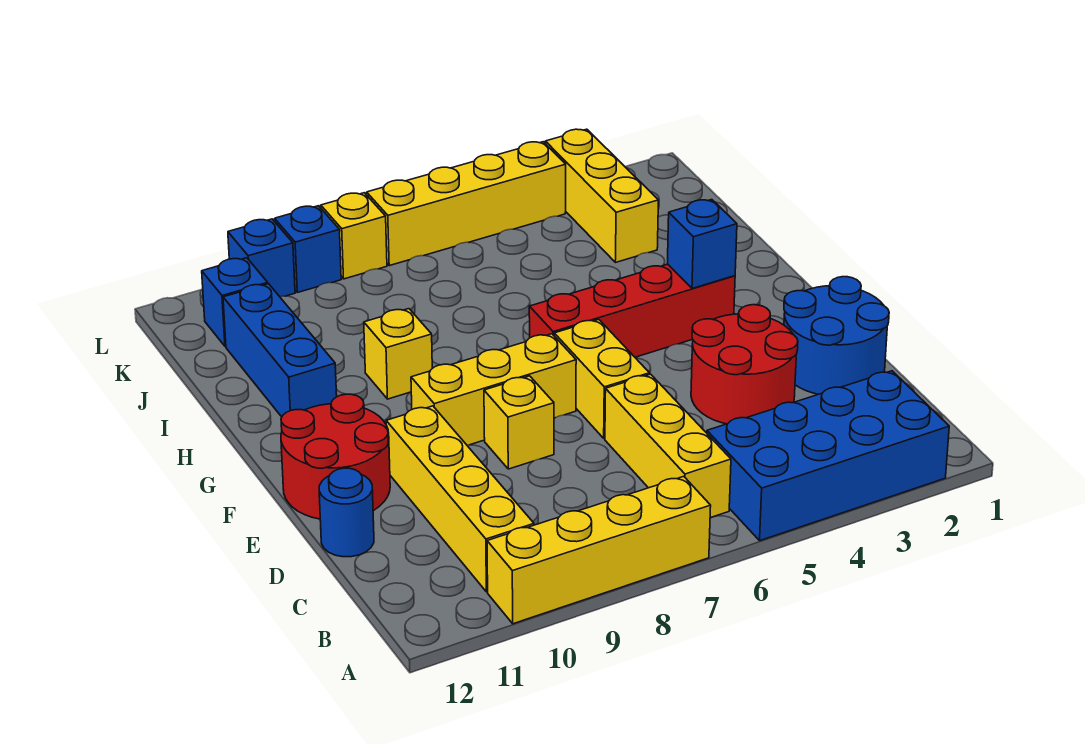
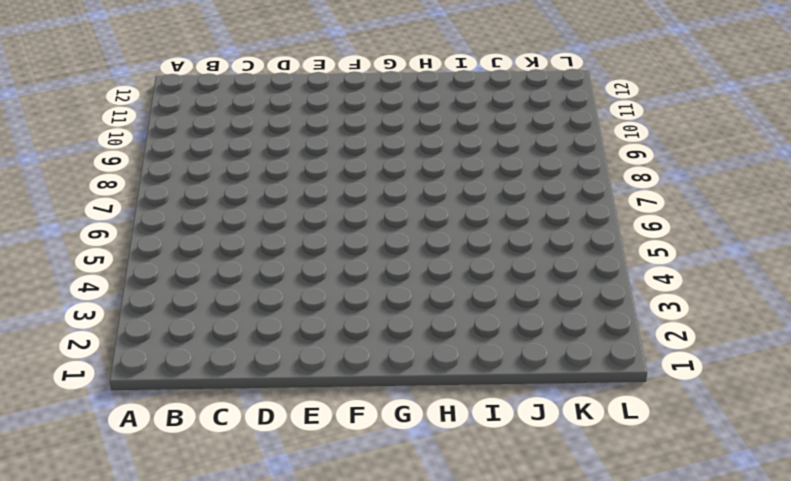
none -> blue 2x4 brick [707,371,949,541]
none -> yellow 1x4 brick [487,476,711,624]
none -> yellow 1x3 brick [605,374,731,518]

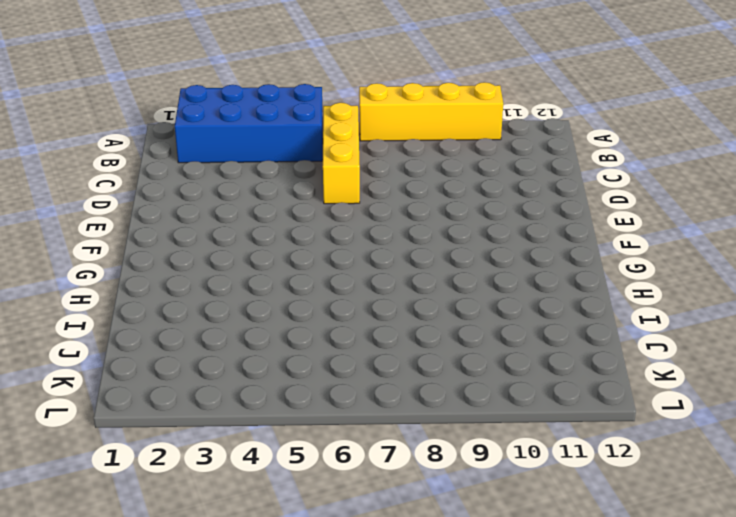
none -> yellow 1x4 brick [386,406,534,592]
none -> blue 2x2 round brick [784,277,889,394]
none -> red 2x2 round brick [691,305,798,424]

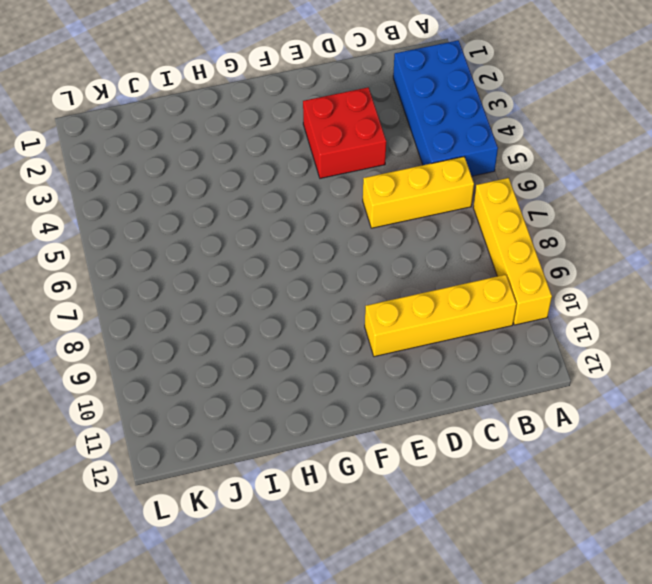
red 2x2 brick [303,87,386,178] -> red 2x2 round brick [691,305,798,424]
none -> blue 2x2 round brick [784,277,889,394]
none -> blue 1x1 round brick [319,468,374,557]
none -> yellow 1x2 brick [554,319,649,438]

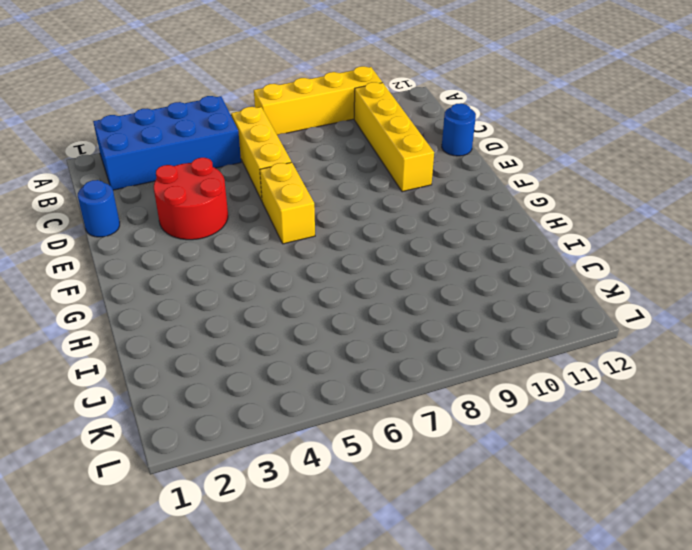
blue 1x1 round brick [78,180,120,237] -> blue 2x2 round brick [784,277,889,394]
none -> yellow 1x1 brick [484,376,554,469]
none -> red 2x2 round brick [281,394,390,519]
none -> yellow 1x3 brick [411,334,576,445]

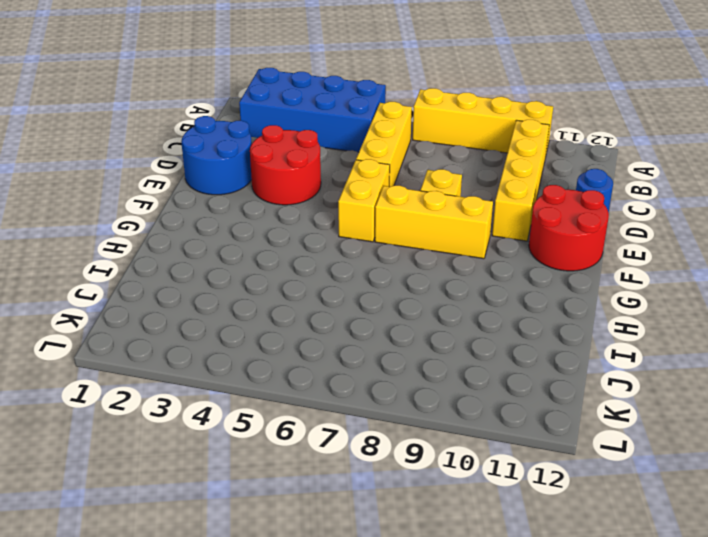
none -> red 1x4 brick [529,264,735,357]
none -> yellow 1x1 brick [364,309,432,399]
none -> blue 1x3 brick [223,284,337,417]

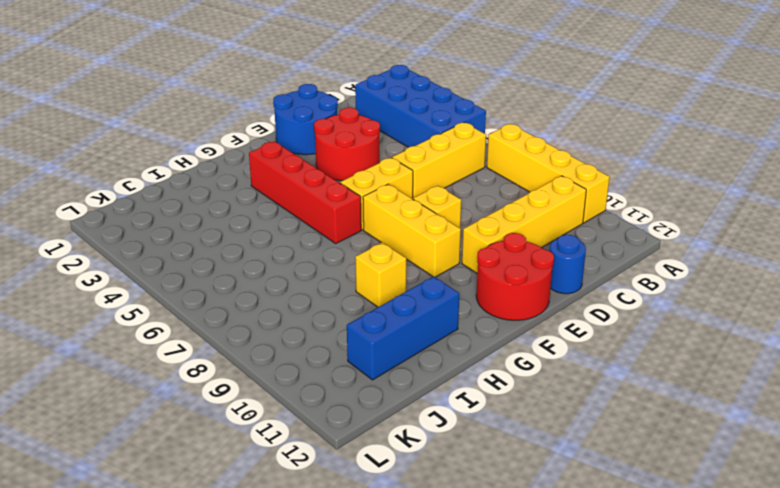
none -> yellow 1x3 brick [545,129,658,263]
none -> blue 1x1 brick [202,258,268,346]
none -> yellow 1x4 brick [367,142,566,266]

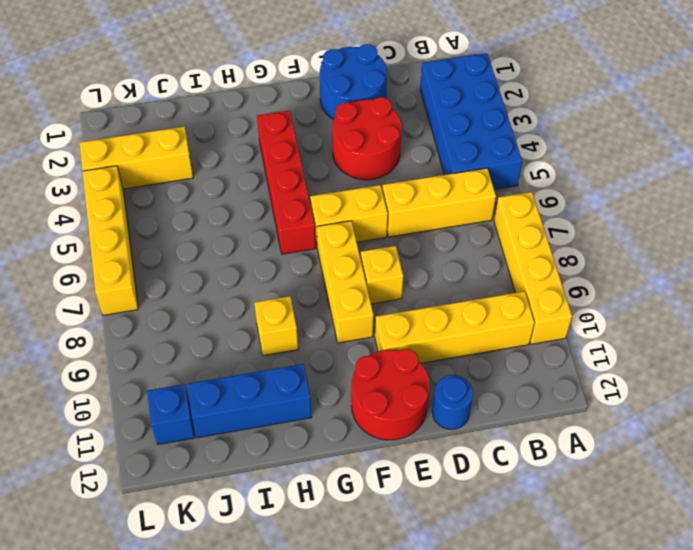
none -> yellow 1x1 brick [321,193,387,279]
none -> blue 1x1 brick [275,206,341,293]
none -> blue 1x1 brick [228,219,295,297]

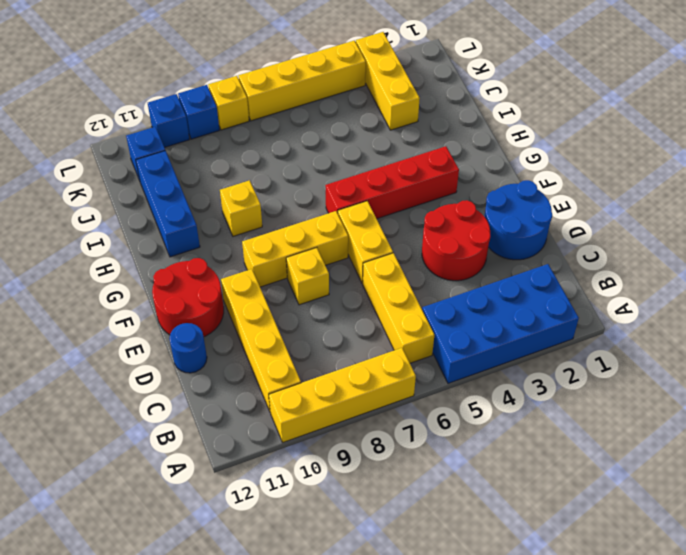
none -> blue 1x1 brick [667,200,737,289]

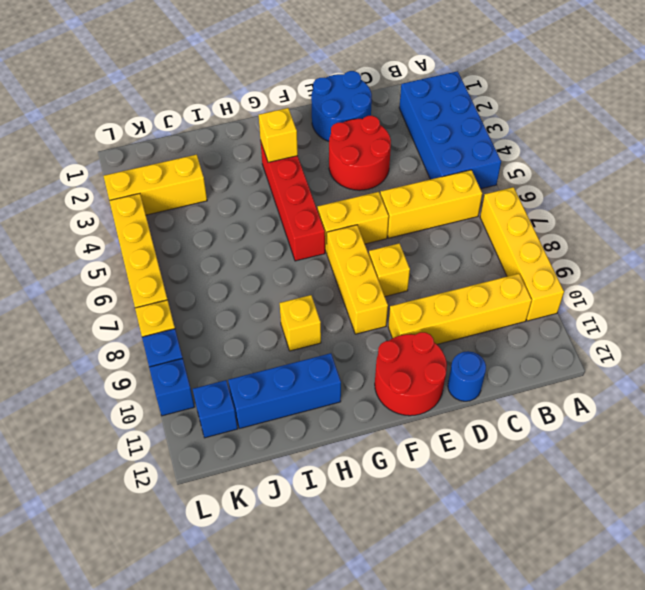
yellow 1x1 brick [259,108,298,162] -> blue 1x1 brick [667,200,737,289]

